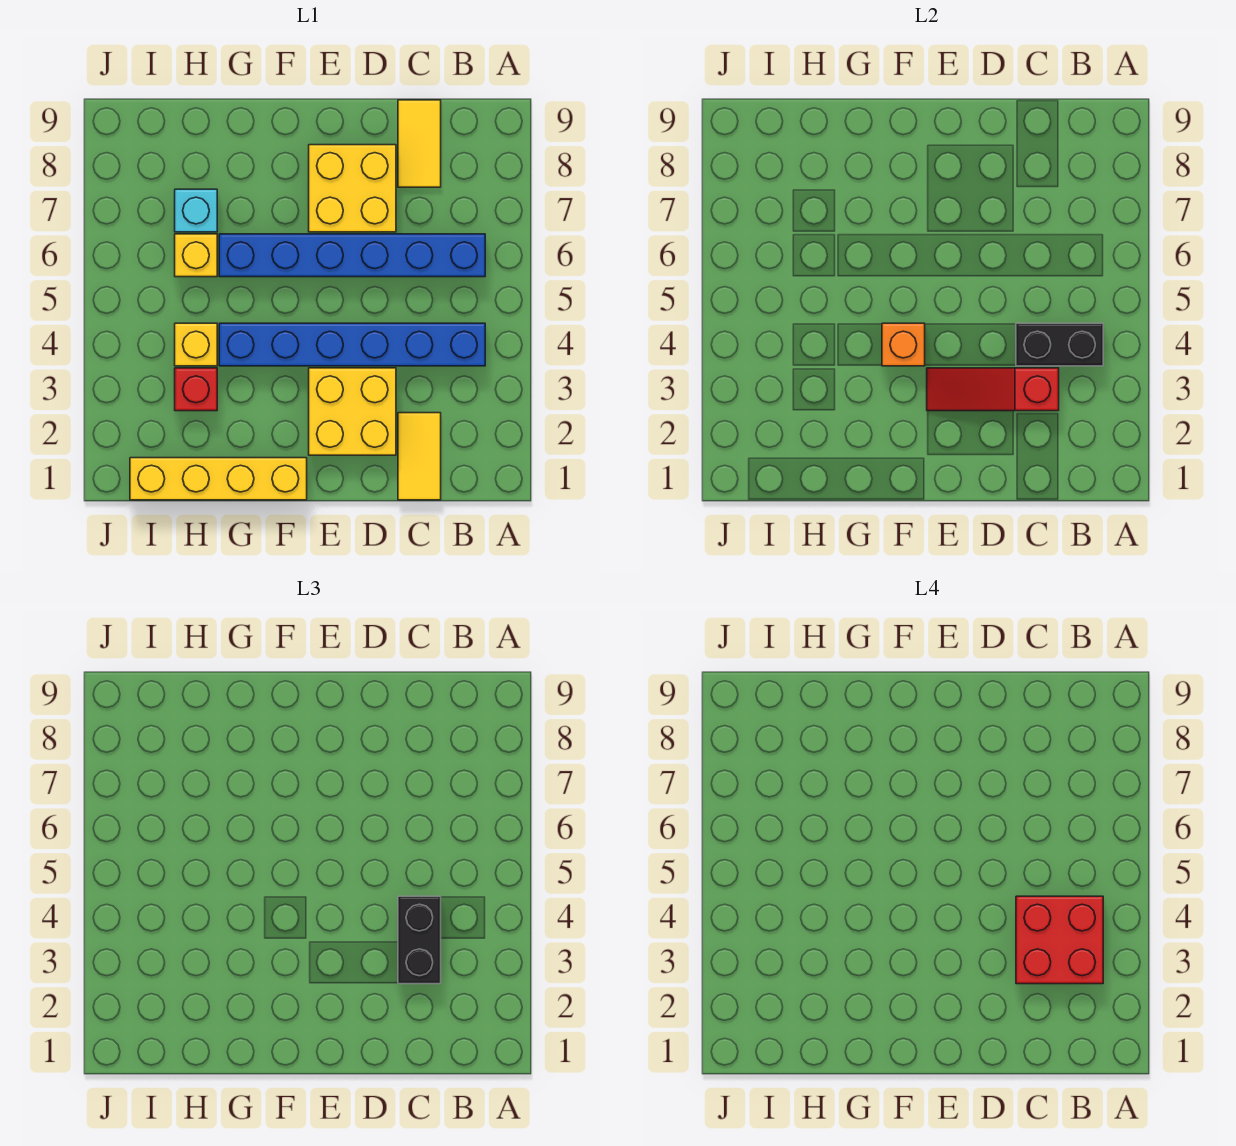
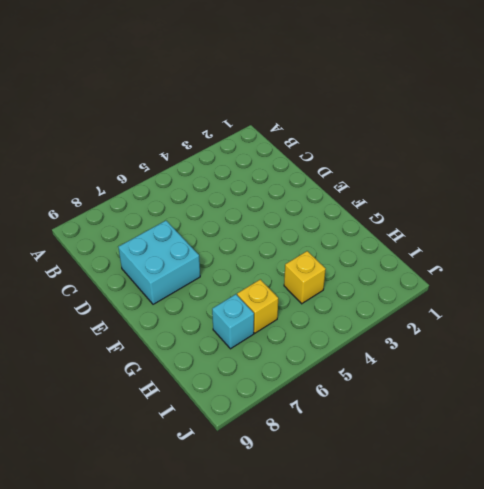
cyan 2x2 brick [118,221,200,304] -> yellow 2x2 brick [309,145,396,232]
none -> blue 1x6 brick [219,323,485,366]
none -> blue 1x6 brick [219,234,485,277]
none -> yellow 1x2 tile [398,413,441,500]

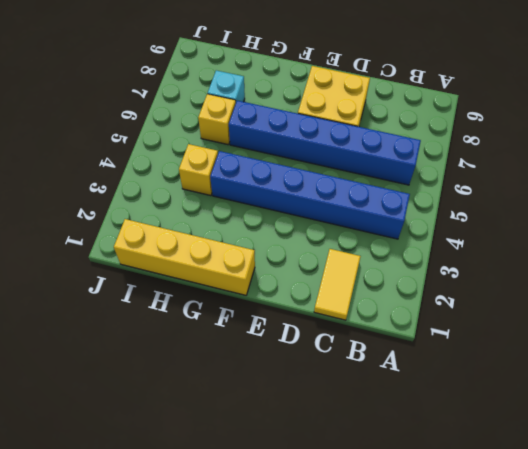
none -> yellow 1x2 tile [398,100,441,187]
none -> yellow 2x2 brick [309,368,396,455]
none -> red 1x1 brick [175,368,217,411]

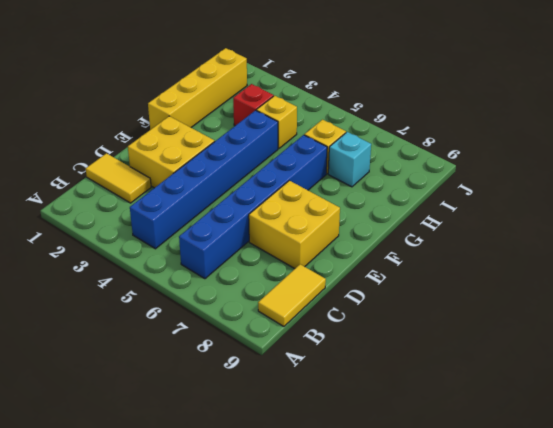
yellow 1x2 tile [258,264,326,326] -> yellow 1x2 tile turned to [398,100,441,187]
none -> black 1x2 brick [1016,323,1103,366]
none -> red 1x3 slope [927,368,1059,411]
none -> orange 1x1 brick [882,323,925,366]

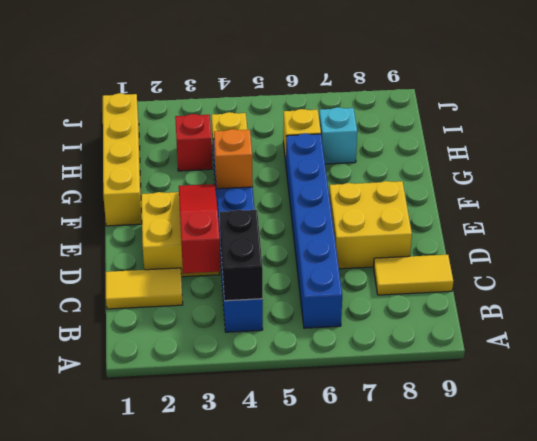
none -> black 1x2 brick [398,896,441,984]
none -> red 2x2 brick [1016,896,1103,984]

